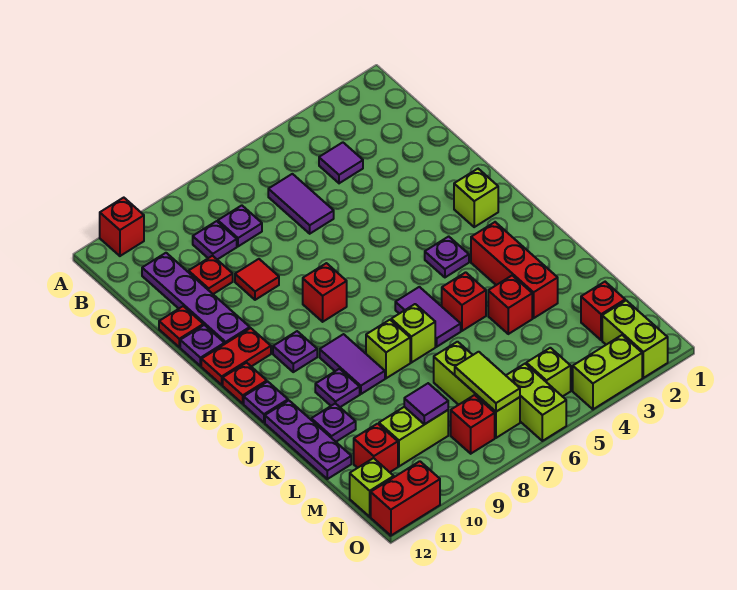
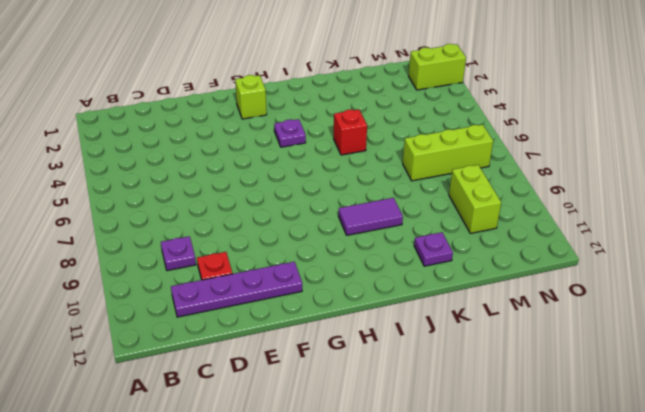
none -> red 1x1 brick [100,198,144,256]
none -> purple 1x1 tile [319,142,363,183]
none -> purple 1x2 tile [268,174,334,234]
none -> purple 1x1 plate [218,205,262,246]

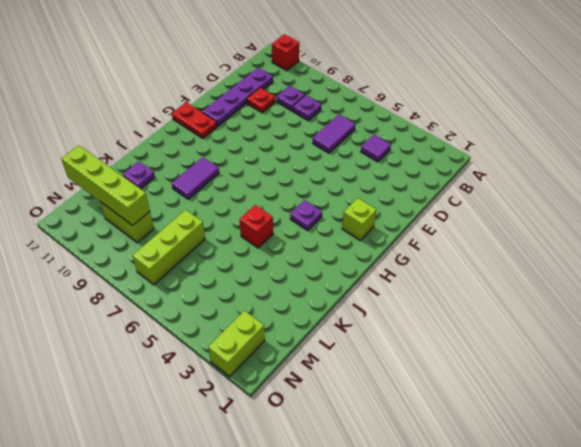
lime 1x4 brick [61,145,150,225] -> purple 1x1 tile [404,383,448,424]
none -> red 1x1 tile [235,259,279,300]
none -> red 1x1 plate [159,306,203,347]
none -> purple 1x1 plate [180,325,224,366]
none -> red 1x1 brick [303,263,347,322]

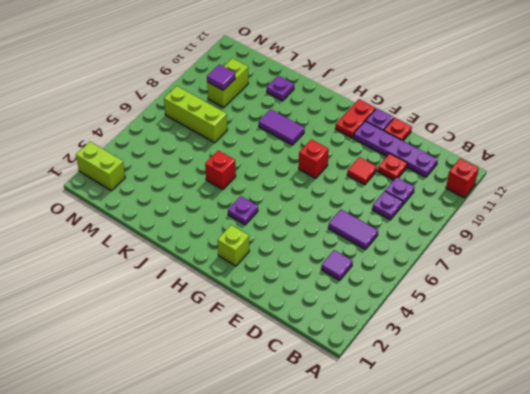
none -> purple 1x1 plate [273,331,317,372]
none -> red 1x1 plate [223,363,267,404]
none -> red 1x3 brick [471,222,558,318]
none -> purple 1x2 tile [395,287,461,347]

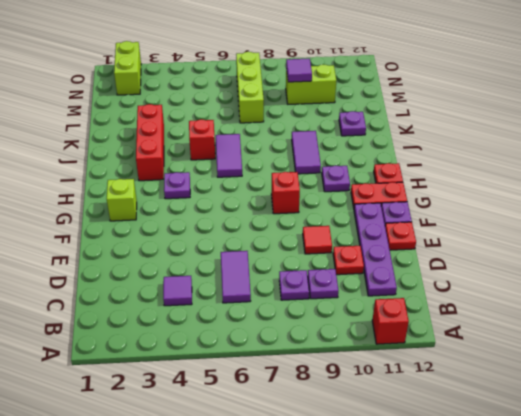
none -> purple 1x1 plate [244,382,288,422]
none -> lime 1x1 brick [391,304,435,363]
none -> lime 1x1 brick [366,320,410,378]
none -> purple 1x1 plate [315,369,360,407]

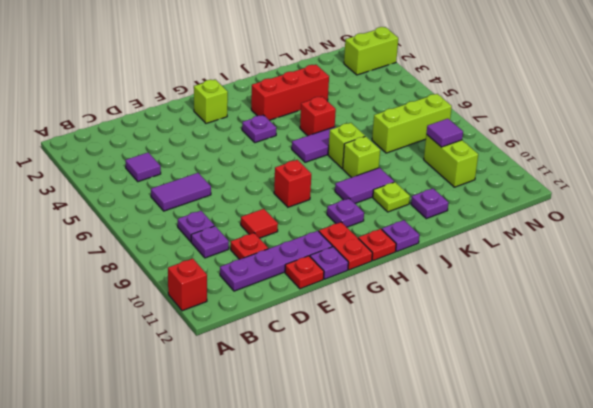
lime 1x1 plate [373,182,410,212] -> purple 1x1 plate [315,369,360,407]
none -> purple 1x3 plate [265,401,351,479]
none -> red 1x1 brick [488,276,532,334]
none -> red 1x1 brick [581,282,625,340]
none -> red 1x1 brick [354,424,398,472]

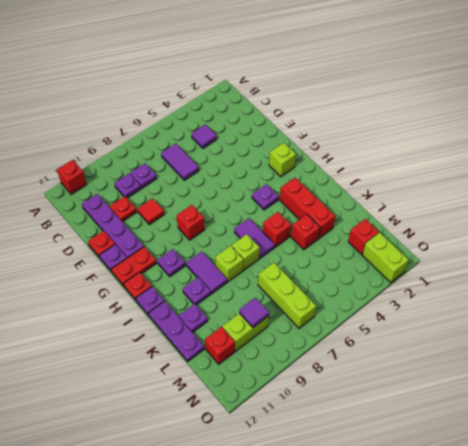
none -> lime 1x1 brick [526,348,571,397]
none -> lime 1x2 brick [506,364,566,441]
none -> red 1x1 brick [451,395,495,454]
none -> lime 1x1 brick [350,458,394,517]

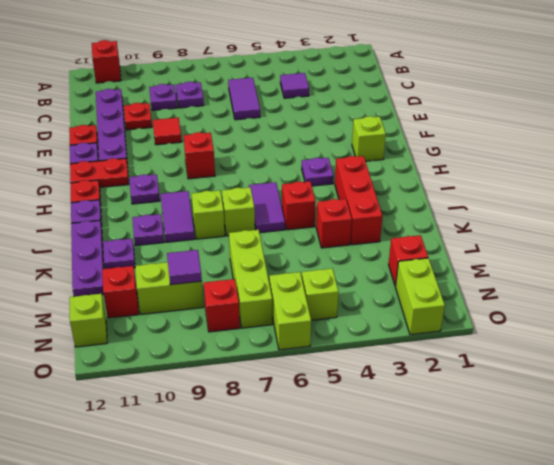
none -> lime 1x2 brick [573,335,642,409]
none -> red 1x2 brick [371,461,440,536]
none -> lime 1x2 tile [455,352,520,412]

